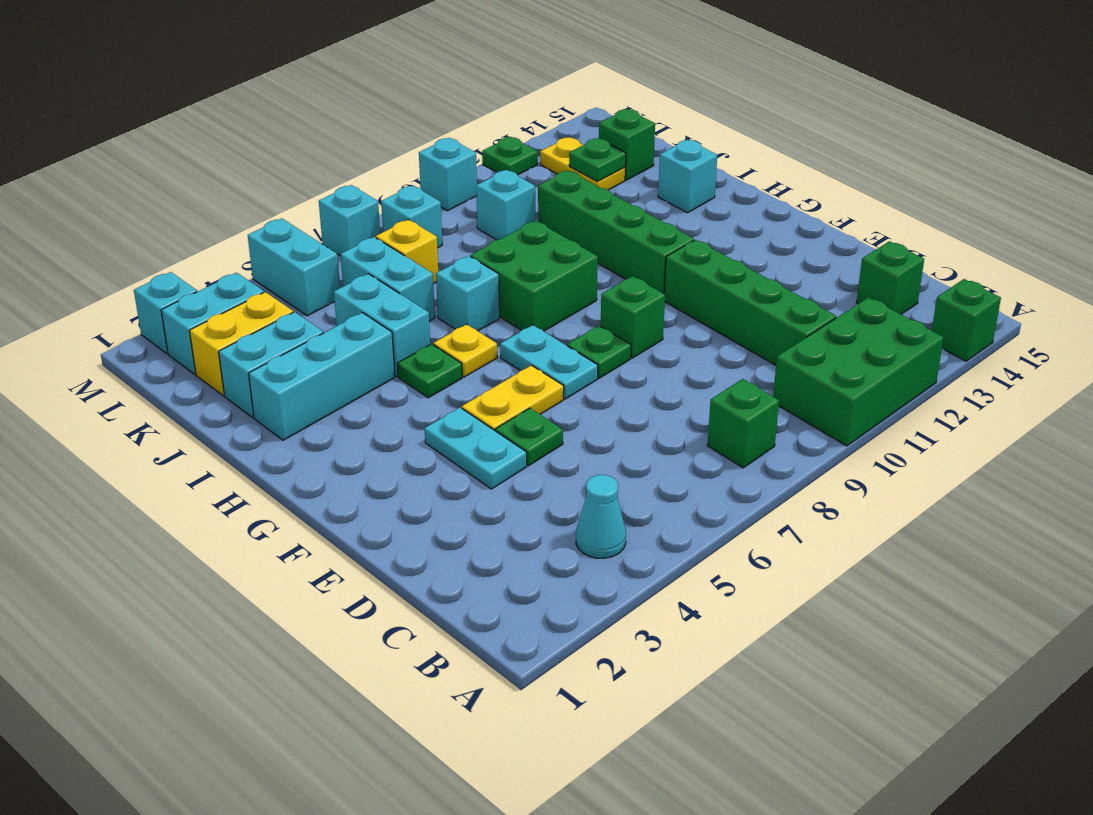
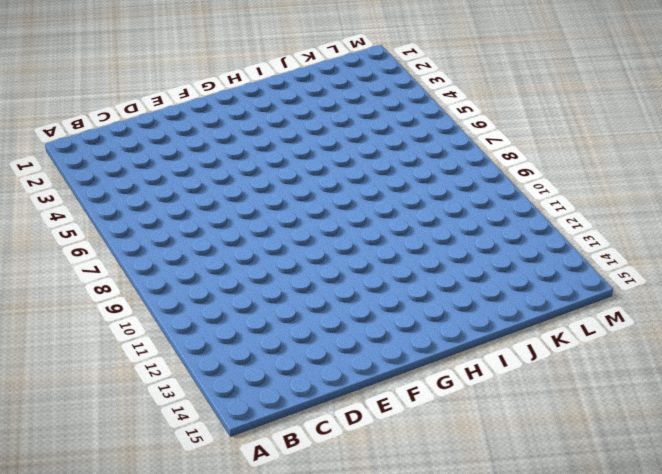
none -> green 2x3 brick [773,297,944,446]
none -> green 1x1 brick [932,279,1001,361]
none -> cyan 1x1 cone [576,475,626,558]
none -> green 1x1 brick [707,379,779,468]

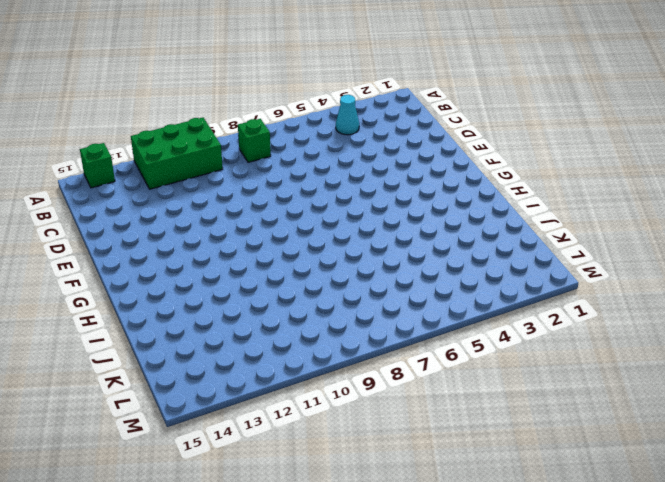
none -> green 1x4 brick [664,240,836,365]
none -> green 1x1 brick [856,241,924,314]
none -> cyan 1x2 plate [425,408,527,489]
none -> green 1x1 plate [495,408,563,466]

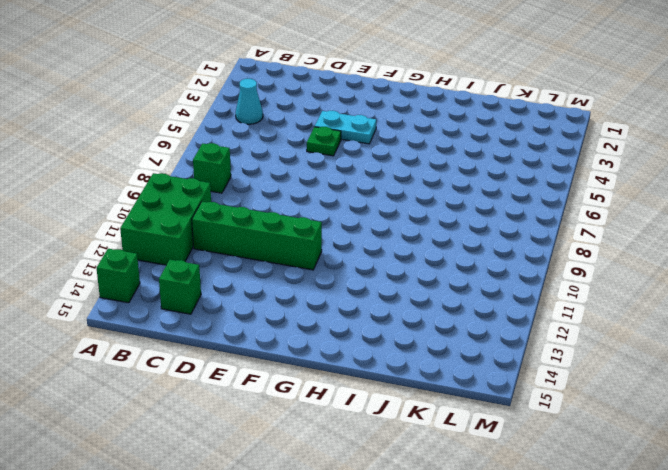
none -> yellow 1x2 plate [462,365,564,430]
none -> cyan 1x2 plate [500,325,598,399]
none -> green 1x1 plate [567,326,631,378]
none -> green 1x1 brick [601,276,665,358]

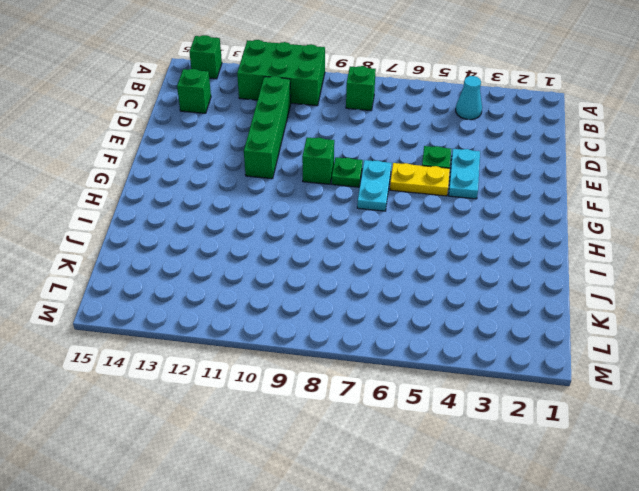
none -> green 1x4 brick [538,170,694,294]
none -> green 1x1 plate [397,344,462,398]
none -> yellow 1x1 plate [433,324,497,377]
none -> green 2x2 brick [471,221,598,331]

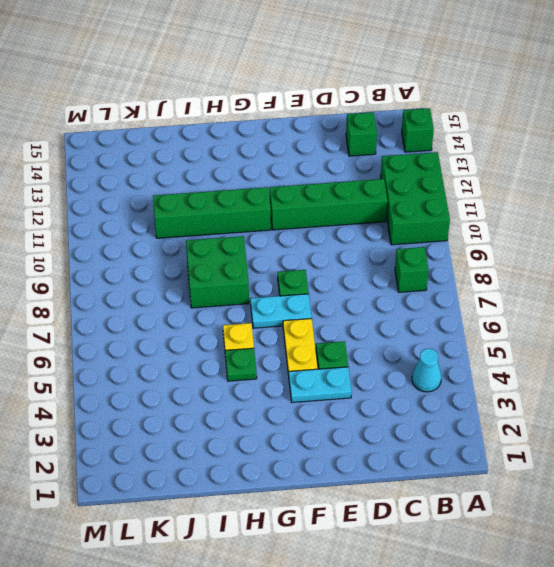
none -> green 1x1 brick [601,276,665,358]
none -> cyan 1x3 brick [249,313,395,440]
none -> cyan 1x2 brick [334,274,430,376]
none -> cyan 1x1 brick [436,256,500,331]

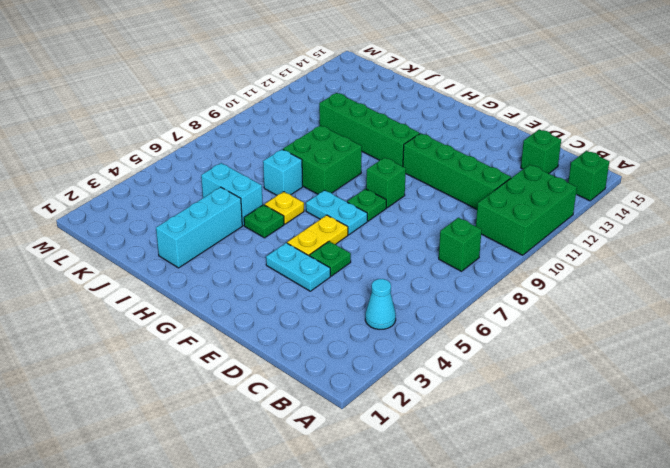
none -> cyan 1x1 brick [658,140,717,213]
none -> cyan 1x2 brick [219,312,323,418]
none -> cyan 1x2 brick [341,237,435,321]
none -> yellow 1x2 brick [190,292,293,396]

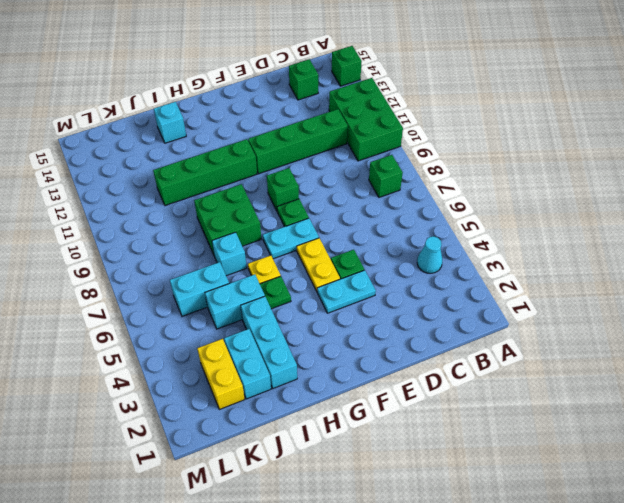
none -> yellow 1x1 brick [376,219,438,284]
none -> cyan 1x1 brick [476,170,535,240]
none -> yellow 1x2 plate [540,137,625,190]
none -> green 1x1 brick [599,109,655,180]

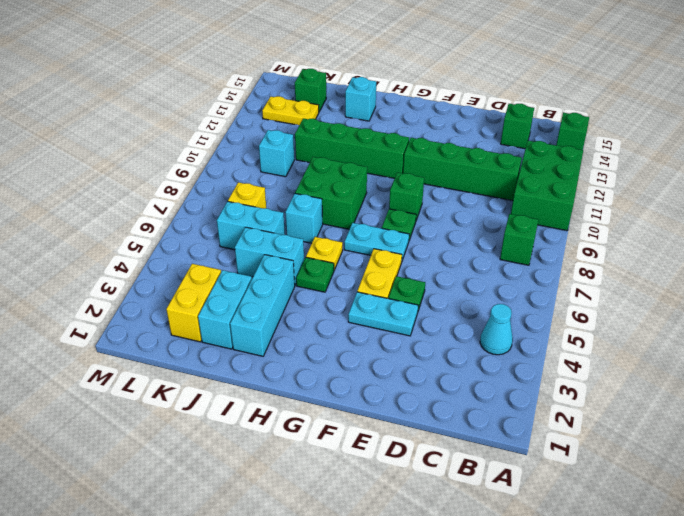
none -> cyan 1x2 brick [161,273,264,374]
none -> cyan 1x2 brick [248,218,340,316]
none -> cyan 1x1 brick [381,186,442,248]
none -> cyan 1x1 brick [134,272,197,354]

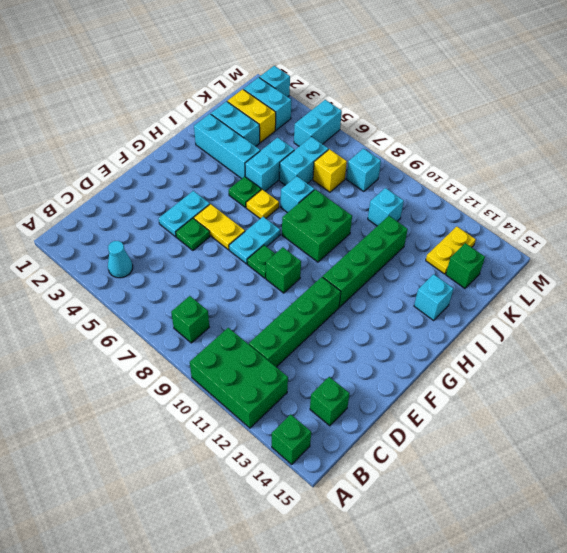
none -> cyan 1x1 brick [319,185,380,256]
none -> cyan 1x1 brick [419,138,477,211]
none -> green 1x1 plate [482,137,538,175]
none -> green 1x1 plate [569,138,626,181]

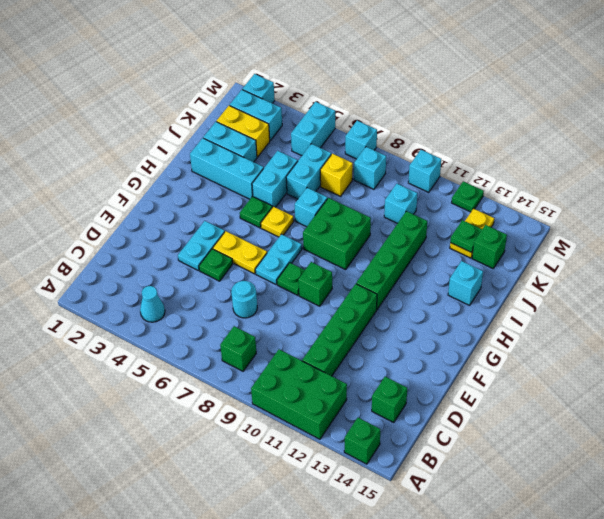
cyan 1x1 round brick [231,281,257,318] -> none

